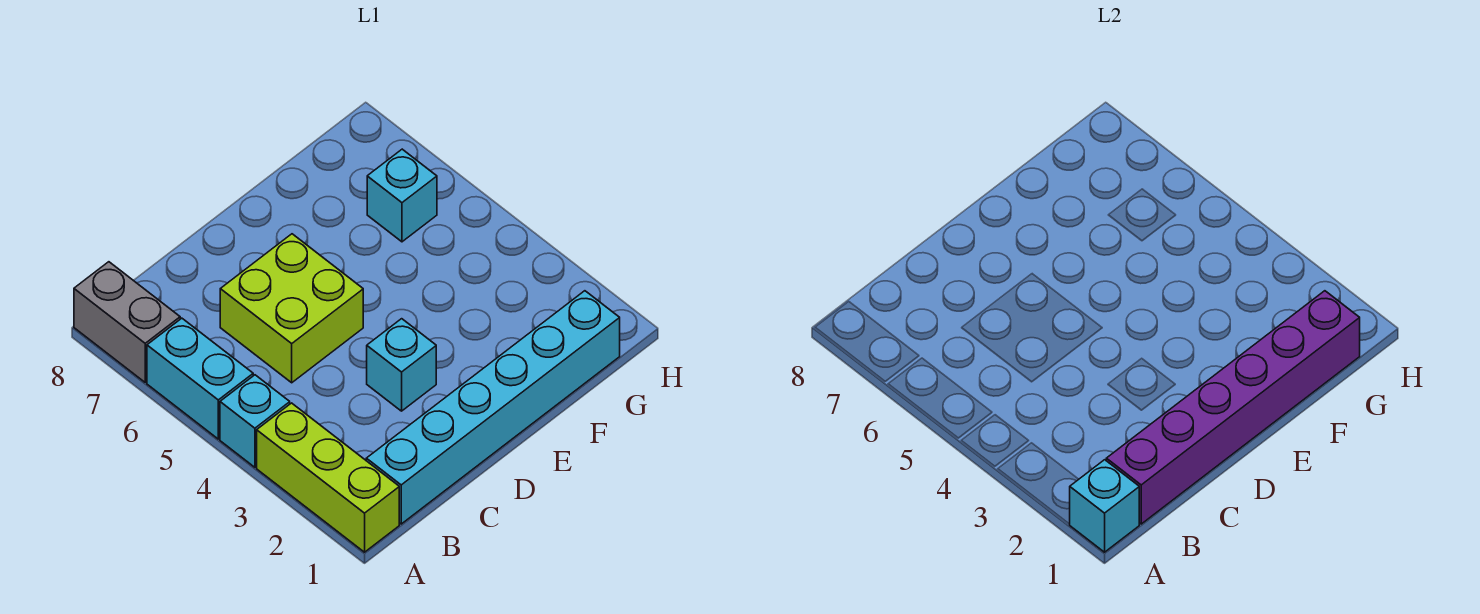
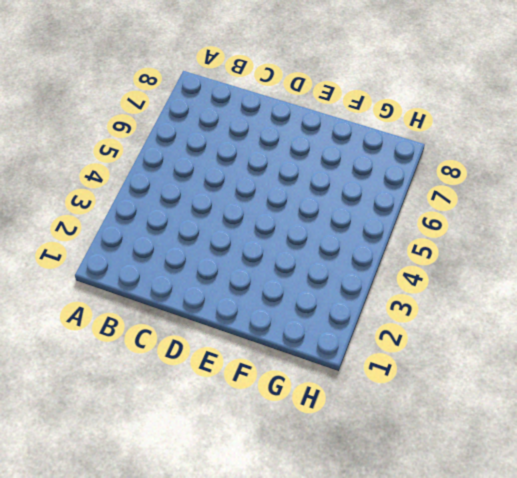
none -> lime 1x3 brick [257,403,399,552]
none -> cyan 1x1 brick [220,375,290,467]

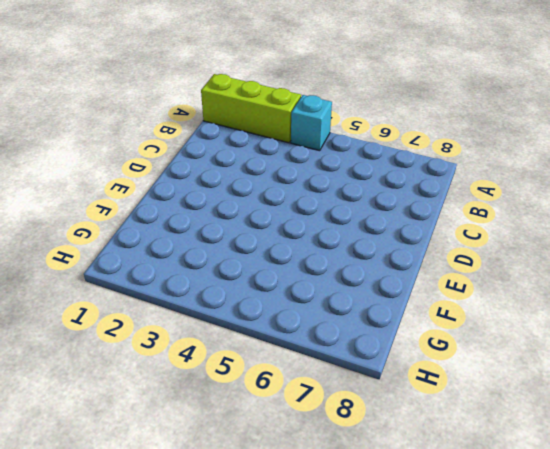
none -> cyan 1x2 brick [147,318,253,439]
none -> grey 1x2 brick [74,262,180,382]

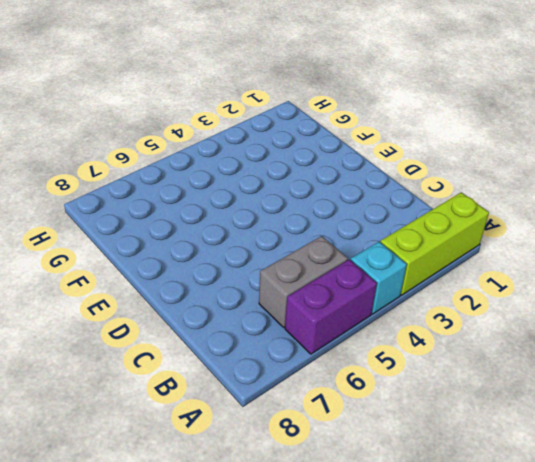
purple 1x2 brick [285,259,377,354] -> cyan 1x2 brick [147,318,253,439]
grey 1x2 brick [259,236,348,327] -> grey 1x2 brick moved to [74,262,180,382]
none -> cyan 1x6 brick [366,291,620,524]
none -> lime 2x2 brick [220,234,363,383]

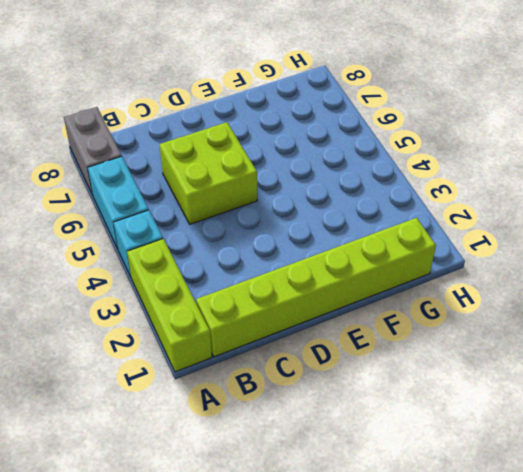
lime 1x6 brick [196,218,436,357] -> cyan 1x6 brick [366,291,620,524]
none -> cyan 1x1 brick [367,319,436,411]
none -> cyan 1x1 brick [367,149,437,242]

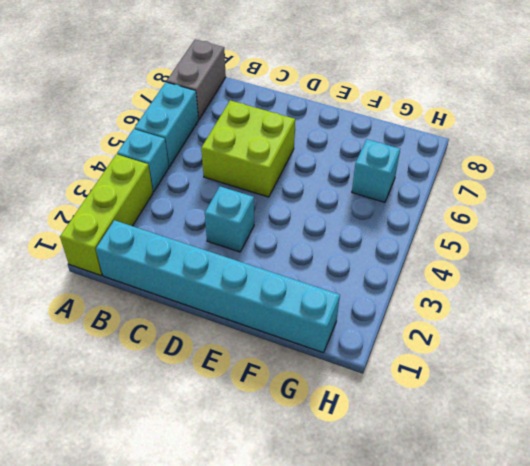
none -> cyan 1x1 brick [1070,460,1139,552]
none -> purple 1x6 brick [1106,291,1360,524]

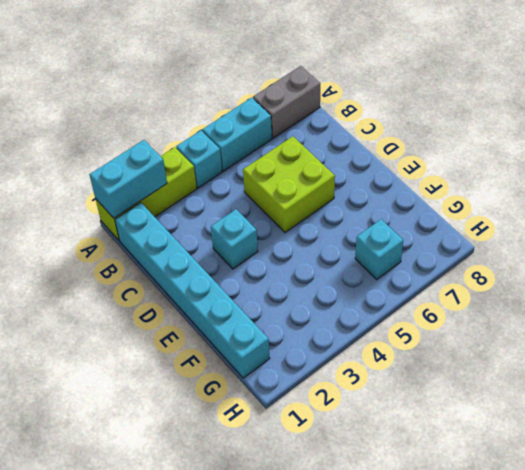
cyan 1x2 brick [89,140,167,218] -> cyan 1x1 brick [1070,460,1139,552]
none -> purple 1x6 brick [1106,291,1360,524]

